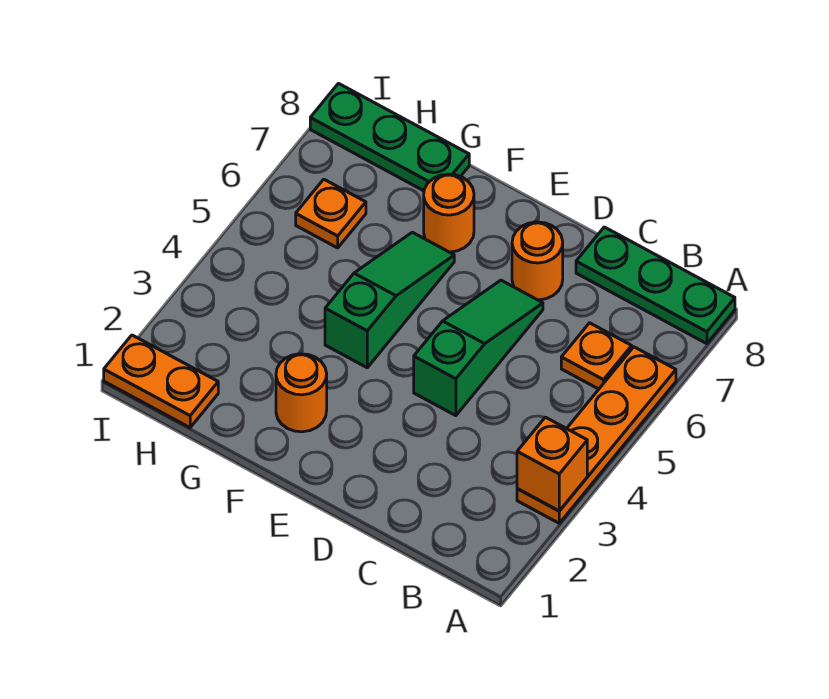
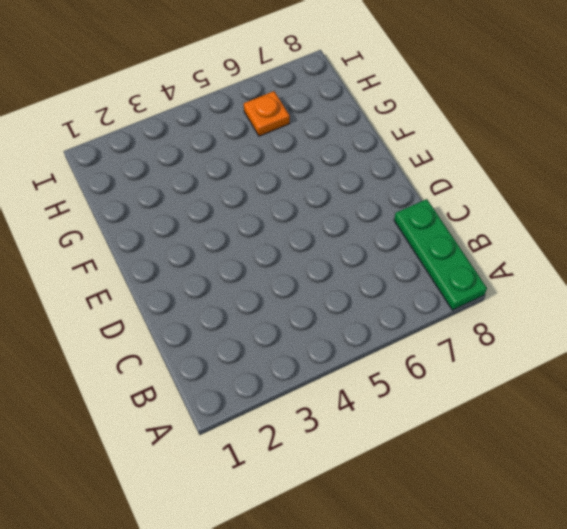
none -> orange 1x4 plate [517,347,676,523]
none -> orange 1x1 plate [561,323,632,389]
none -> green 1x3 slope [414,280,543,416]

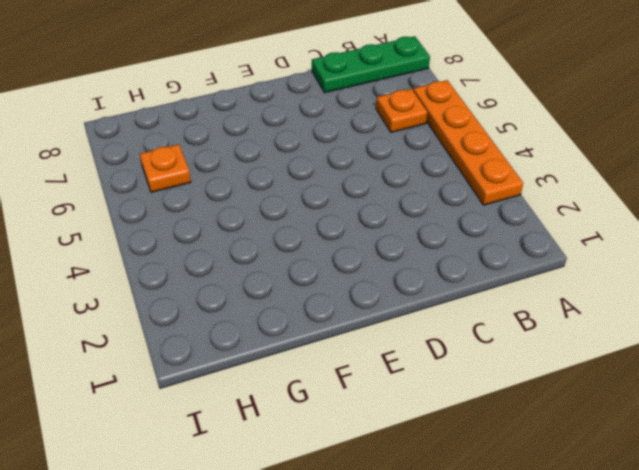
none -> green 1x3 slope [414,280,543,416]
none -> orange 1x1 round brick [512,222,563,300]
none -> orange 1x1 round brick [276,354,327,432]

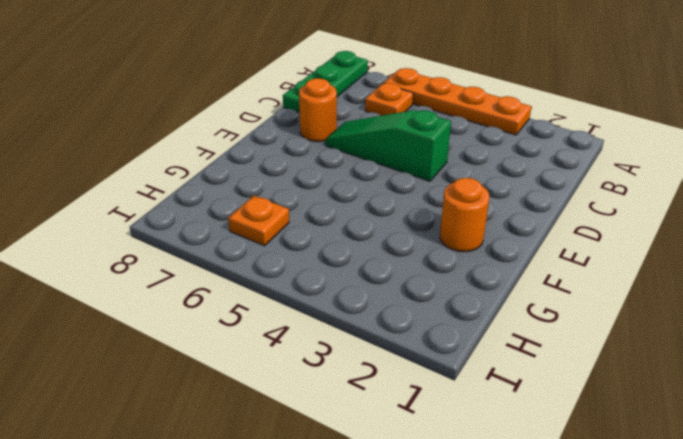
none -> green 1x3 slope [325,232,454,368]
none -> orange 1x1 round brick [424,174,474,252]
none -> green 1x3 plate [310,84,469,191]

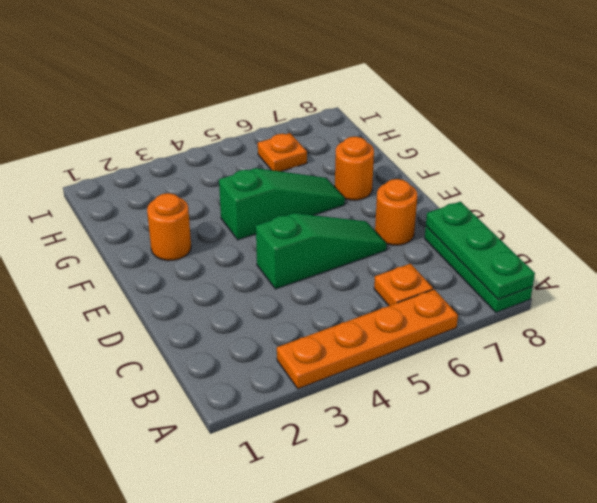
green 1x3 plate [426,202,535,299] -> green 1x3 plate moved to [310,84,469,191]
none -> orange 1x2 plate [104,335,218,427]
none -> orange 1x1 brick [517,417,587,511]

